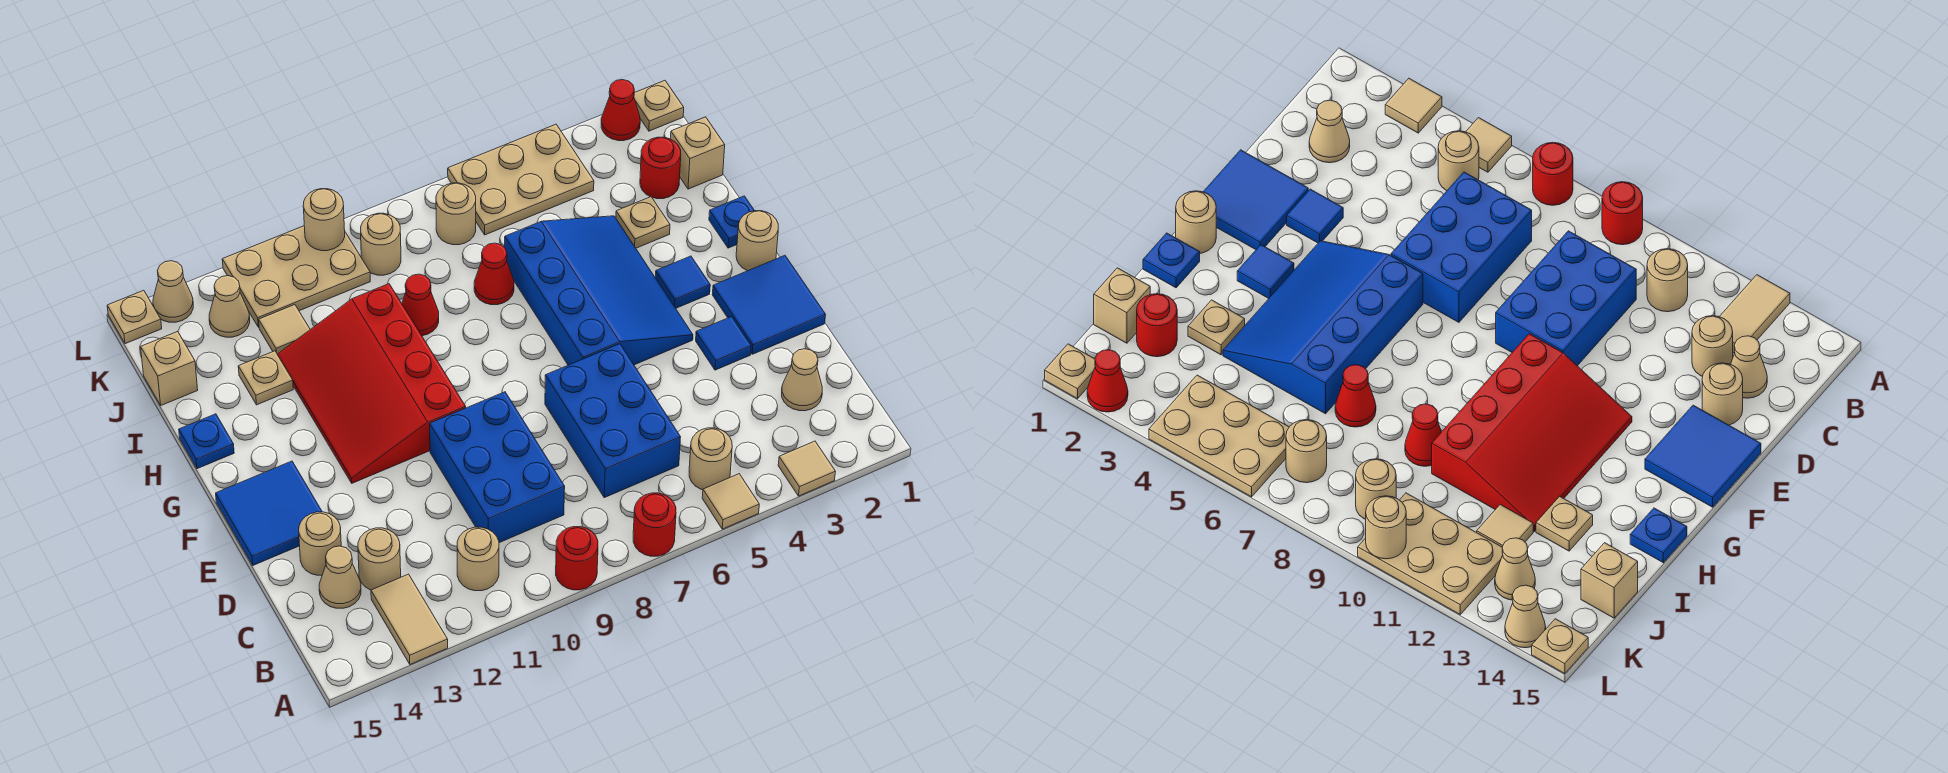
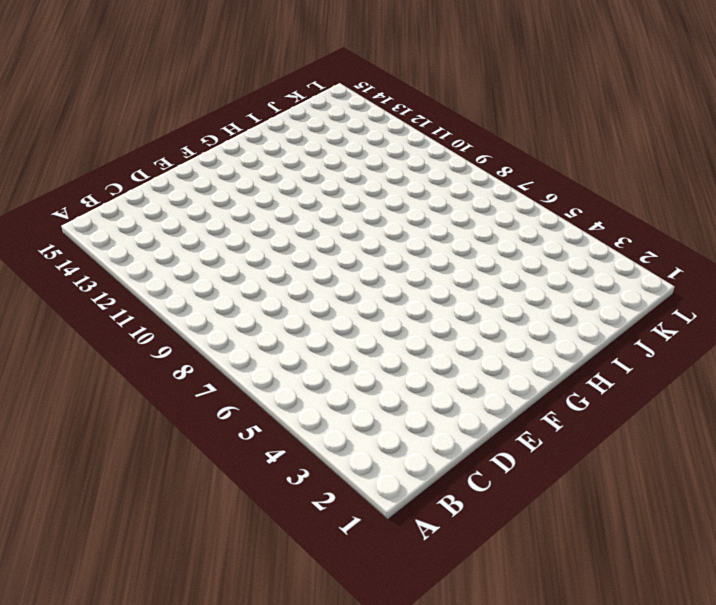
none -> tan 1x1 tile [778,441,835,496]
none -> tan 1x1 tile [702,474,759,529]
none -> red 1x1 round brick [633,493,676,556]
none -> red 1x1 round brick [556,527,598,590]

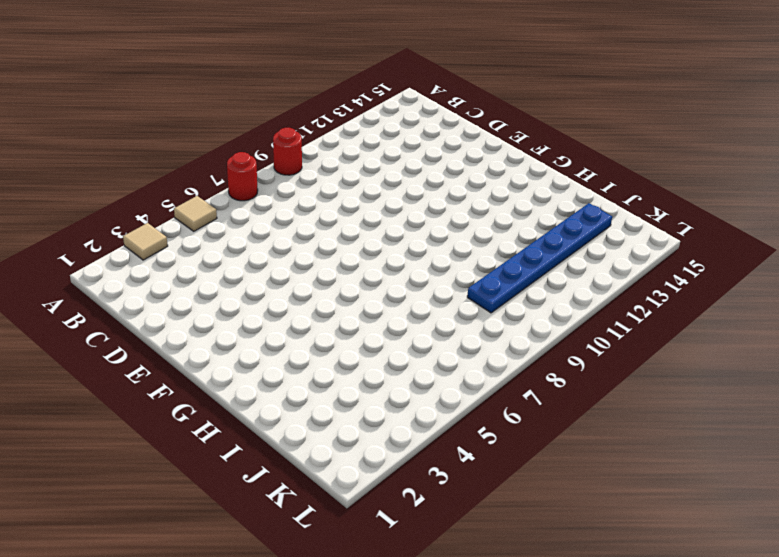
blue 1x6 plate [467,203,612,313] -> tan 1x1 tile [259,305,310,354]
none -> tan 1x2 tile [371,574,448,664]
none -> tan 1x1 round brick [689,428,732,490]
none -> tan 1x1 round brick [457,527,499,591]
none -> tan 1x1 cone [782,349,822,411]

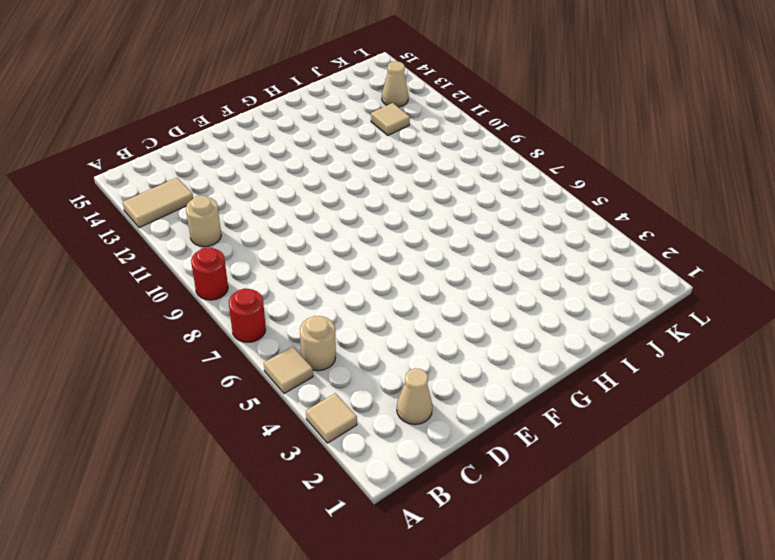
none -> blue 2x3 brick [545,344,681,498]
none -> blue 2x3 brick [430,392,565,543]
none -> tan 1x1 round brick [358,528,401,590]
none -> tan 1x1 cone [319,546,361,608]

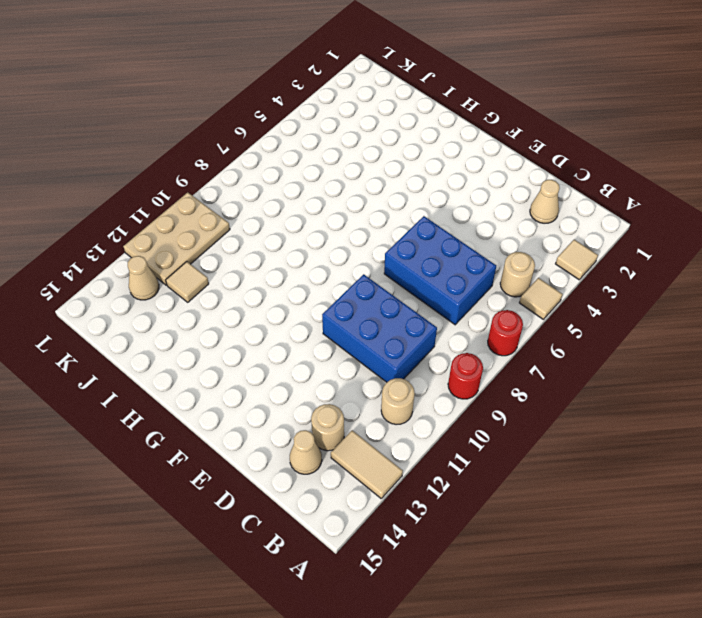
none -> tan 1x1 round brick [299,512,341,575]
none -> blue 2x2 tile [712,255,826,354]
none -> blue 1x1 tile [696,317,751,370]
none -> blue 2x2 tile [216,461,322,565]

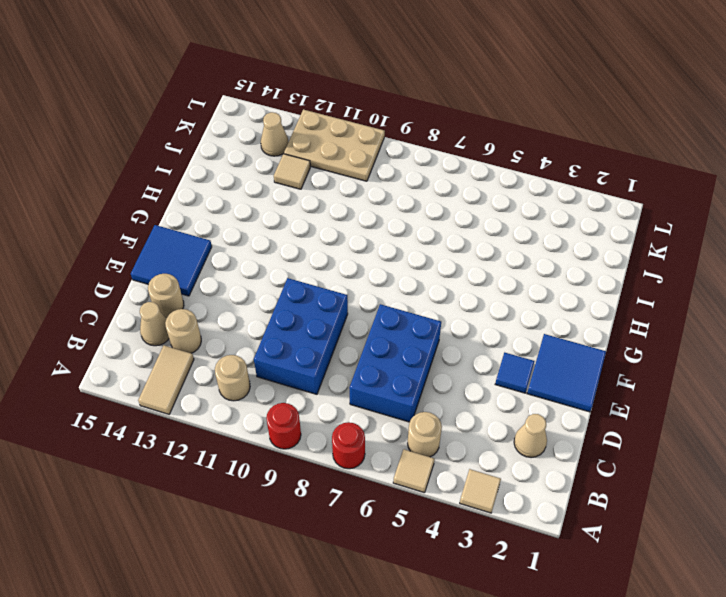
none -> blue 3x4 slope [505,216,693,365]
none -> red 3x4 slope [277,284,466,483]
none -> tan 1x1 round brick [736,211,778,271]
none -> blue 1x1 tile [655,256,710,308]

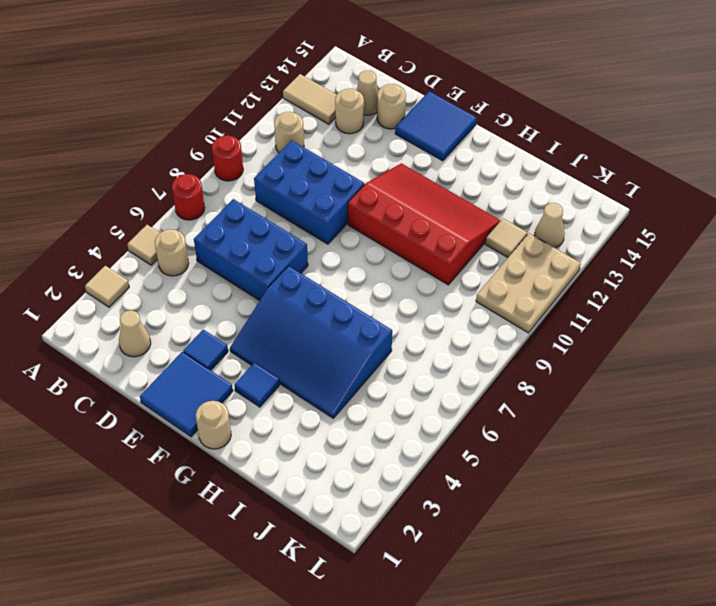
none -> blue 1x1 plate [709,196,754,248]
none -> blue 1x1 plate [179,414,234,469]
none -> tan 1x1 plate [616,197,670,248]
none -> red 1x1 cone [474,243,514,305]

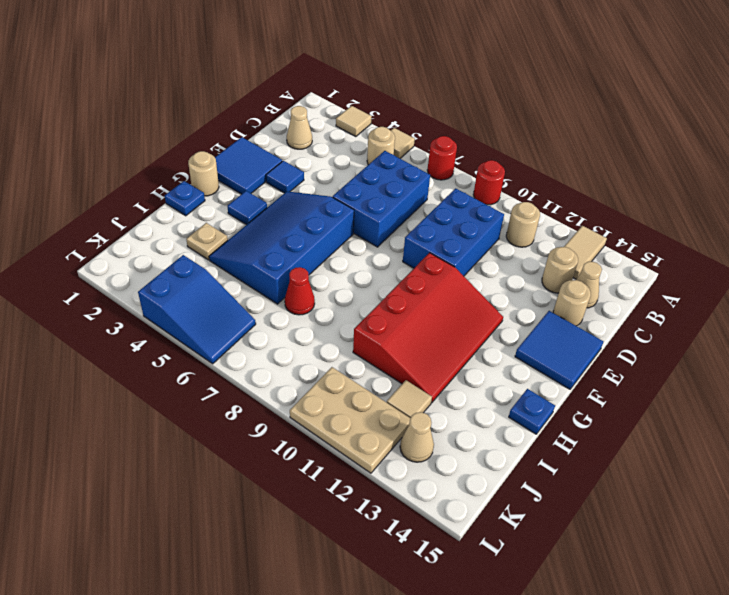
blue 2x3 slope [138,255,256,364] -> tan 2x3 plate [448,124,594,235]
none -> red 1x1 cone [402,274,439,336]
none -> tan 1x1 plate [238,351,293,405]
none -> tan 1x1 brick [671,117,725,189]
none -> red 1x1 round brick [640,137,681,199]

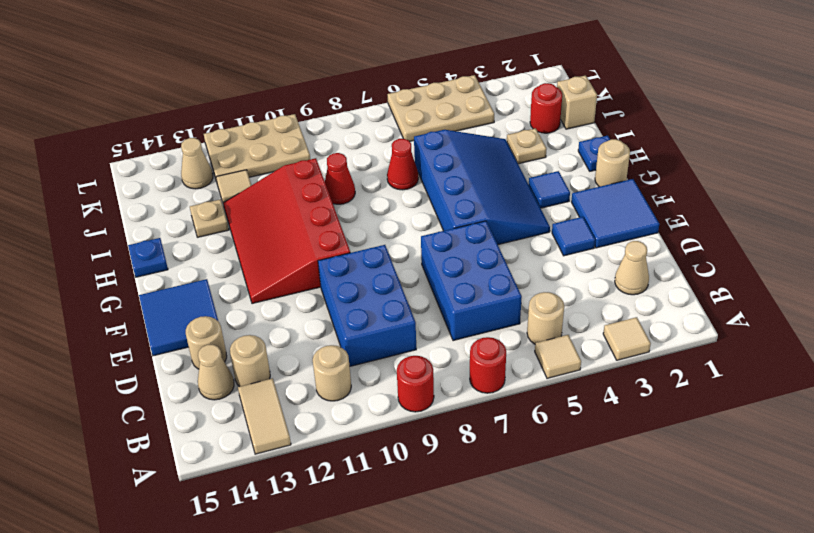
none -> tan 1x1 brick [141,331,198,405]
none -> tan 1x1 round brick [436,183,476,245]
none -> tan 1x1 round brick [361,213,401,275]
none -> tan 1x1 plate [634,81,684,131]

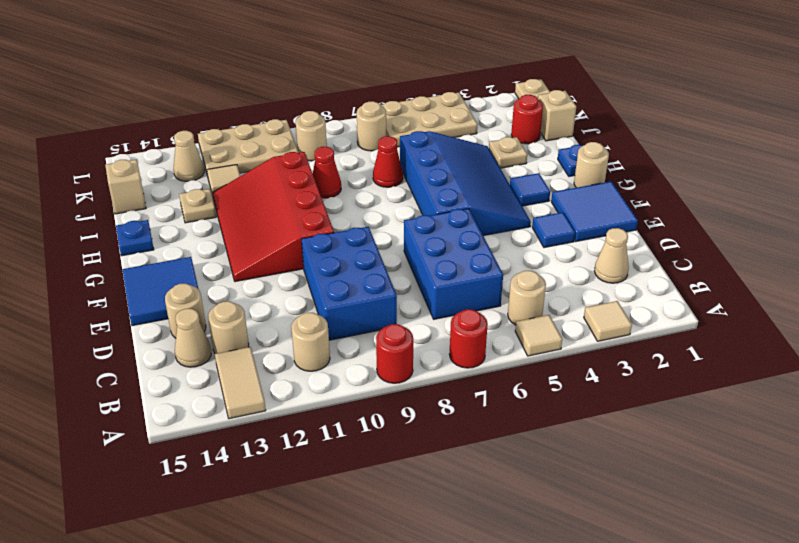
none -> red 1x1 cone [601,80,640,141]
none -> tan 1x1 cone [153,261,193,322]
none -> tan 1x1 plate [107,290,162,344]
none -> tan 1x1 round brick [303,189,345,251]

